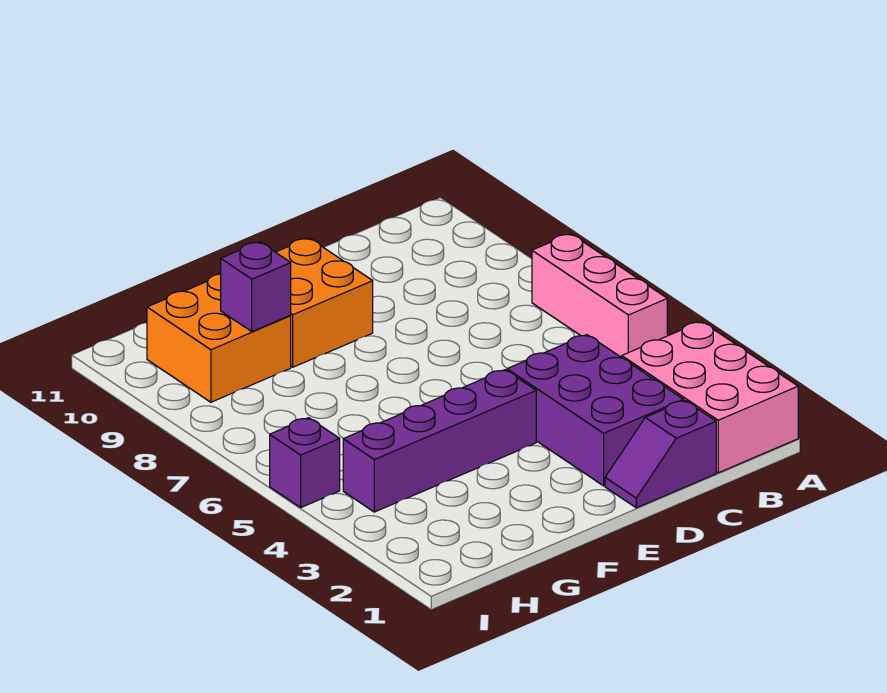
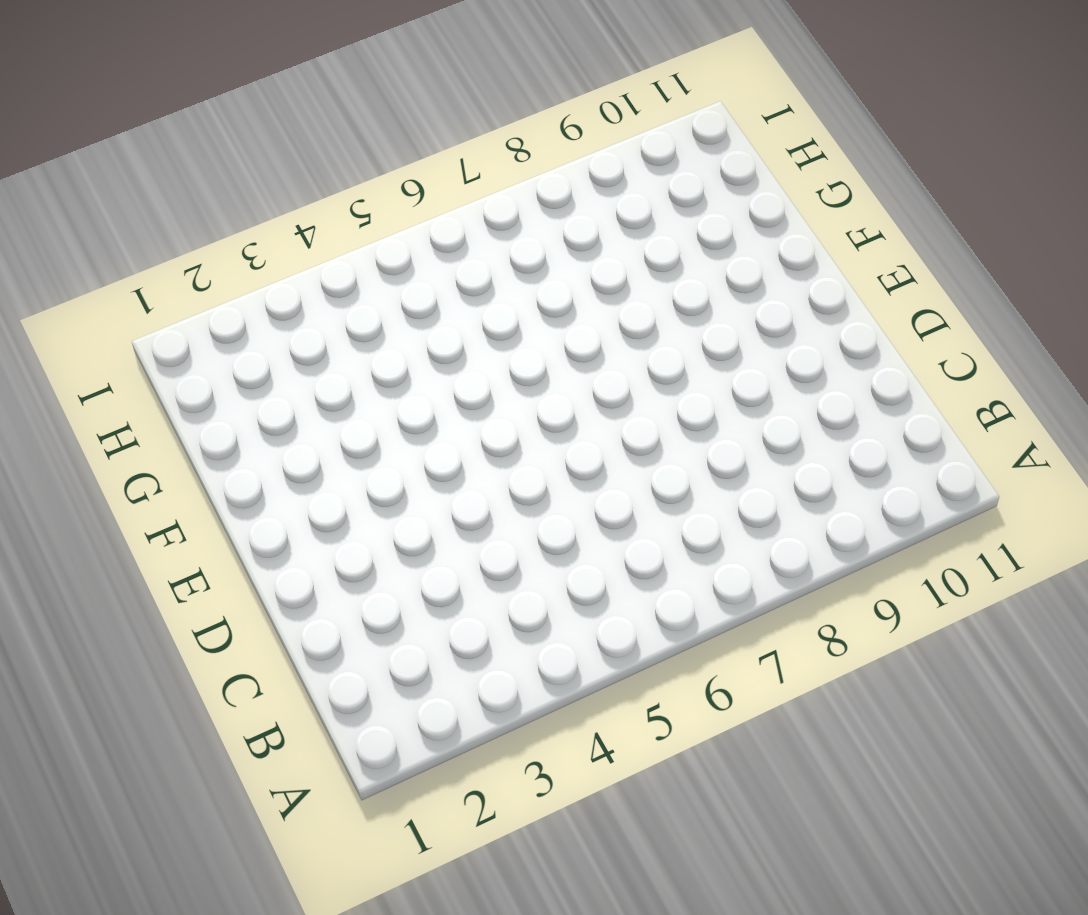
none -> pink 2x3 brick [622,322,798,473]
none -> pink 1x3 brick [532,234,667,358]

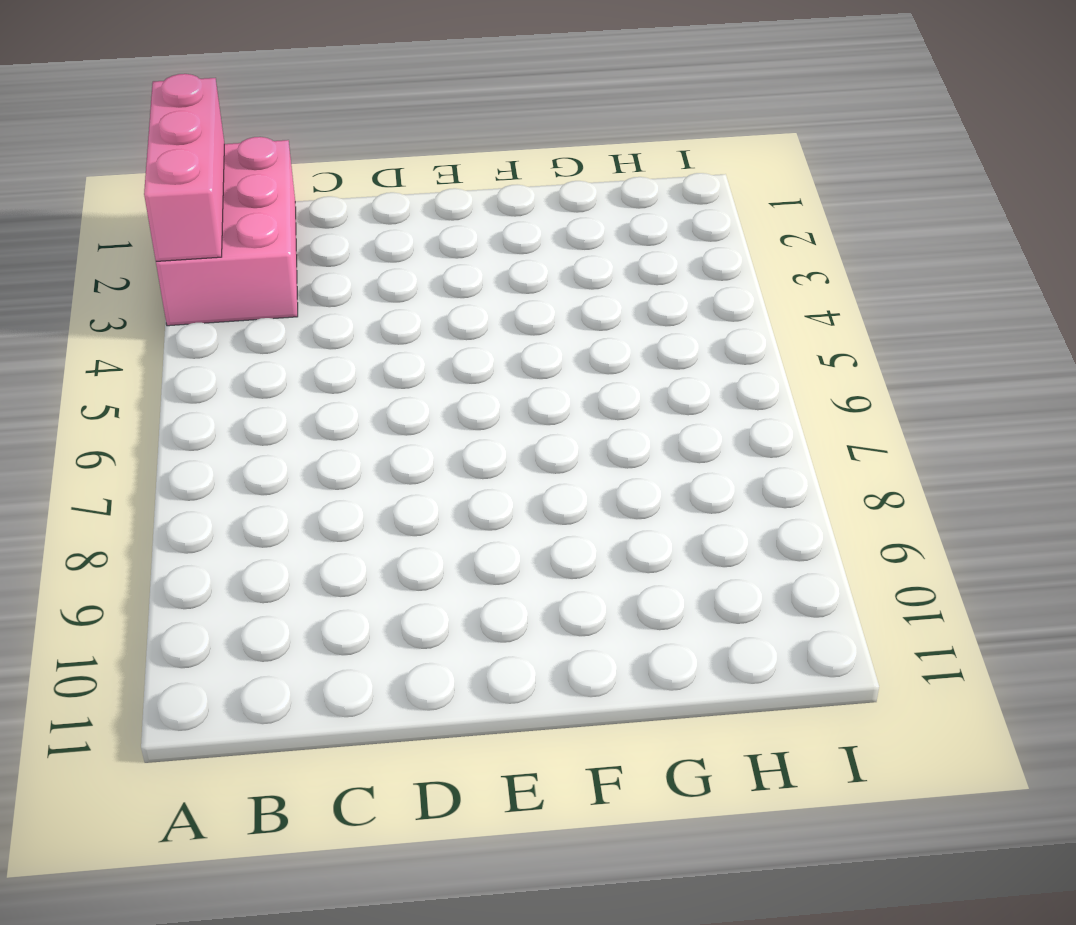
pink 1x3 brick [144,74,224,261] -> pink 1x3 brick moved to [532,234,667,358]
none -> purple 1x2 slope [605,401,716,508]
none -> purple 2x3 brick [507,335,684,486]

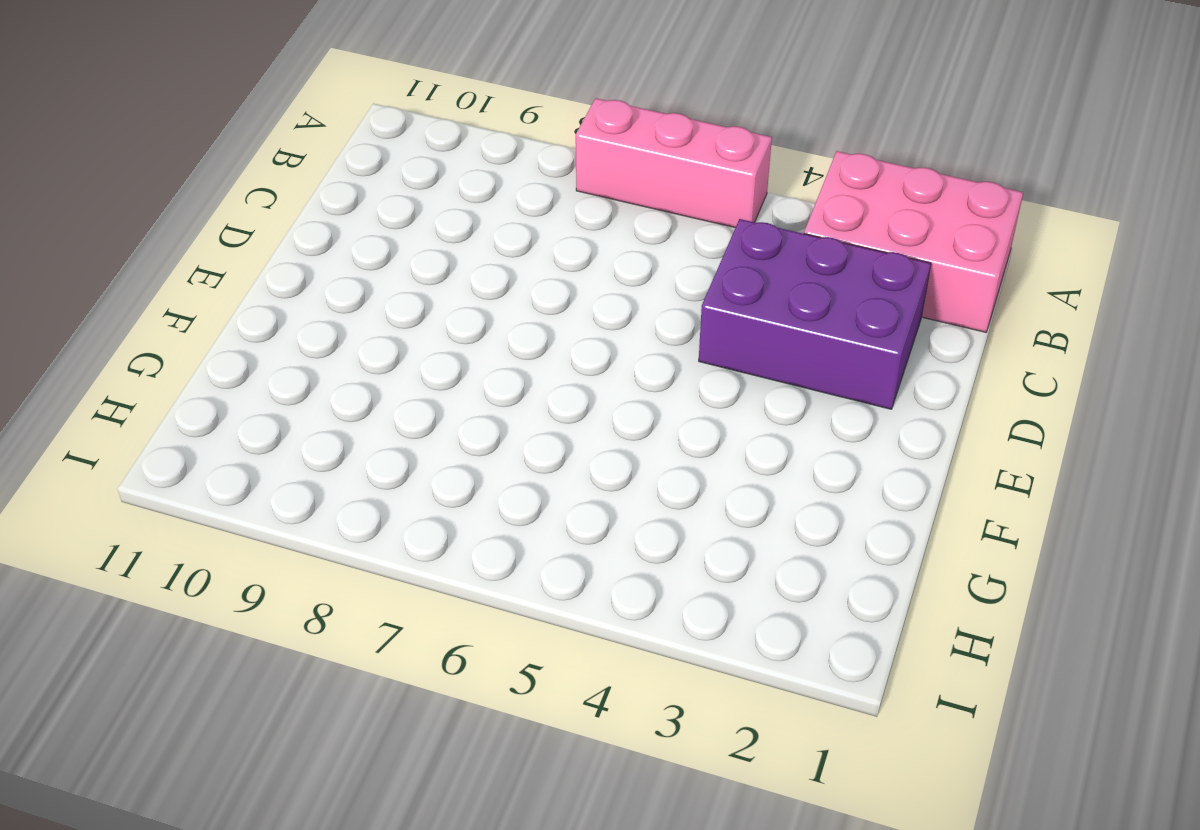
none -> purple 1x2 slope [605,401,716,508]
none -> purple 1x4 brick [343,370,536,512]

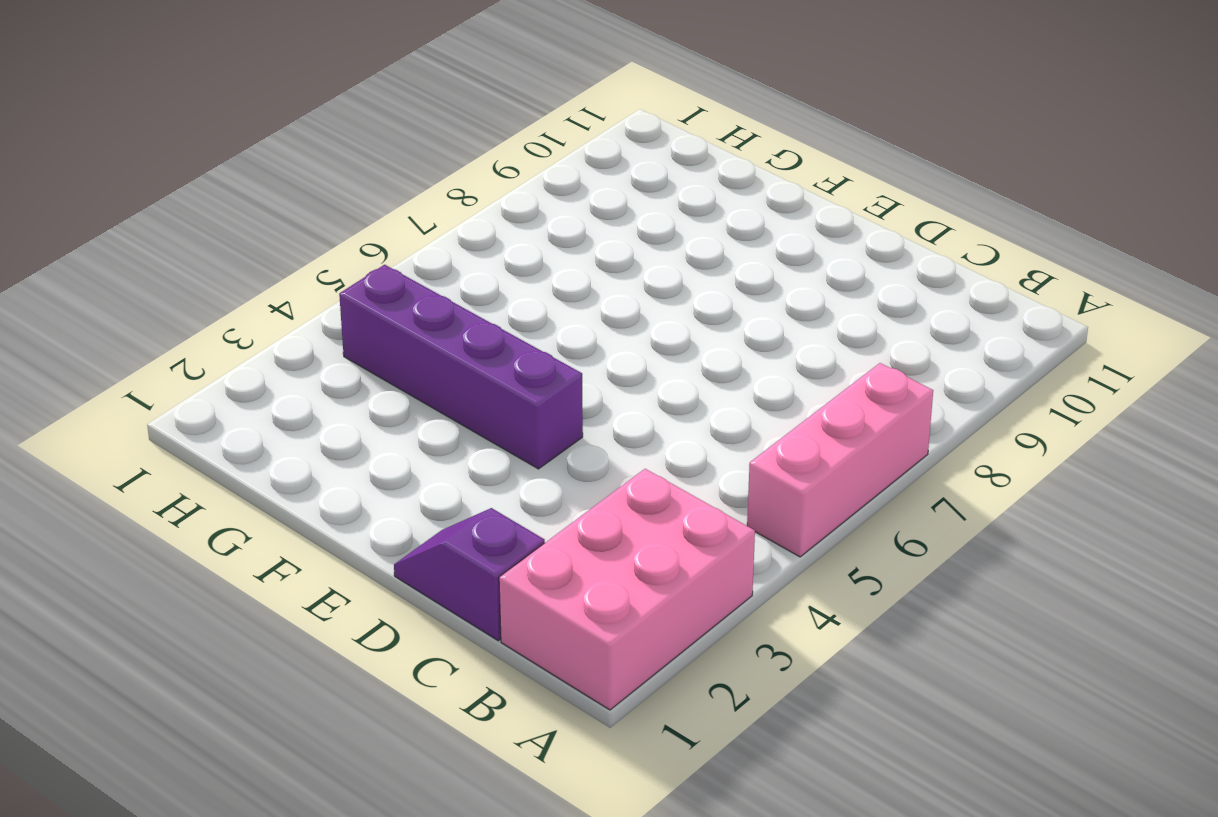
none -> purple 2x3 brick [507,335,684,486]
none -> orange 2x2 brick [276,238,373,367]

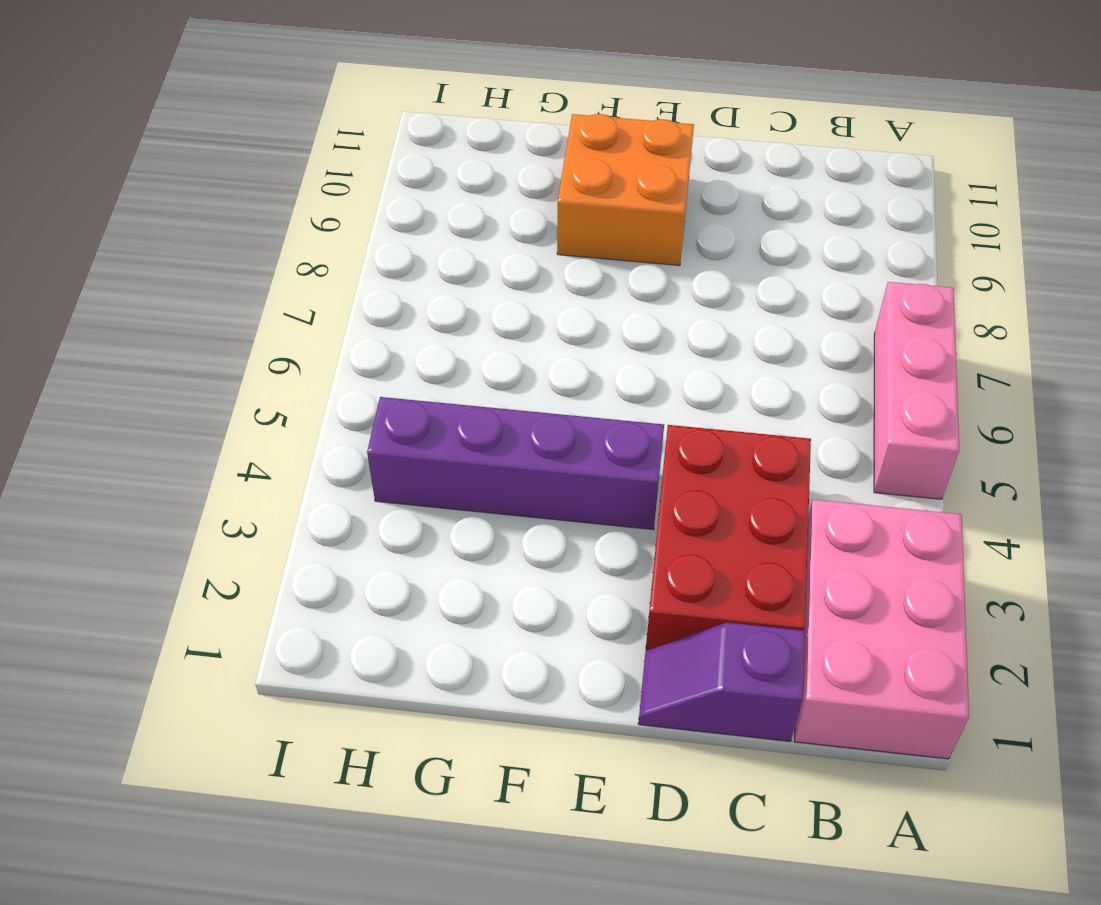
red 2x3 brick [646,425,811,651] -> purple 2x3 brick [507,335,684,486]
none -> orange 2x2 brick [147,274,291,402]
none -> purple 1x1 brick [270,418,340,507]

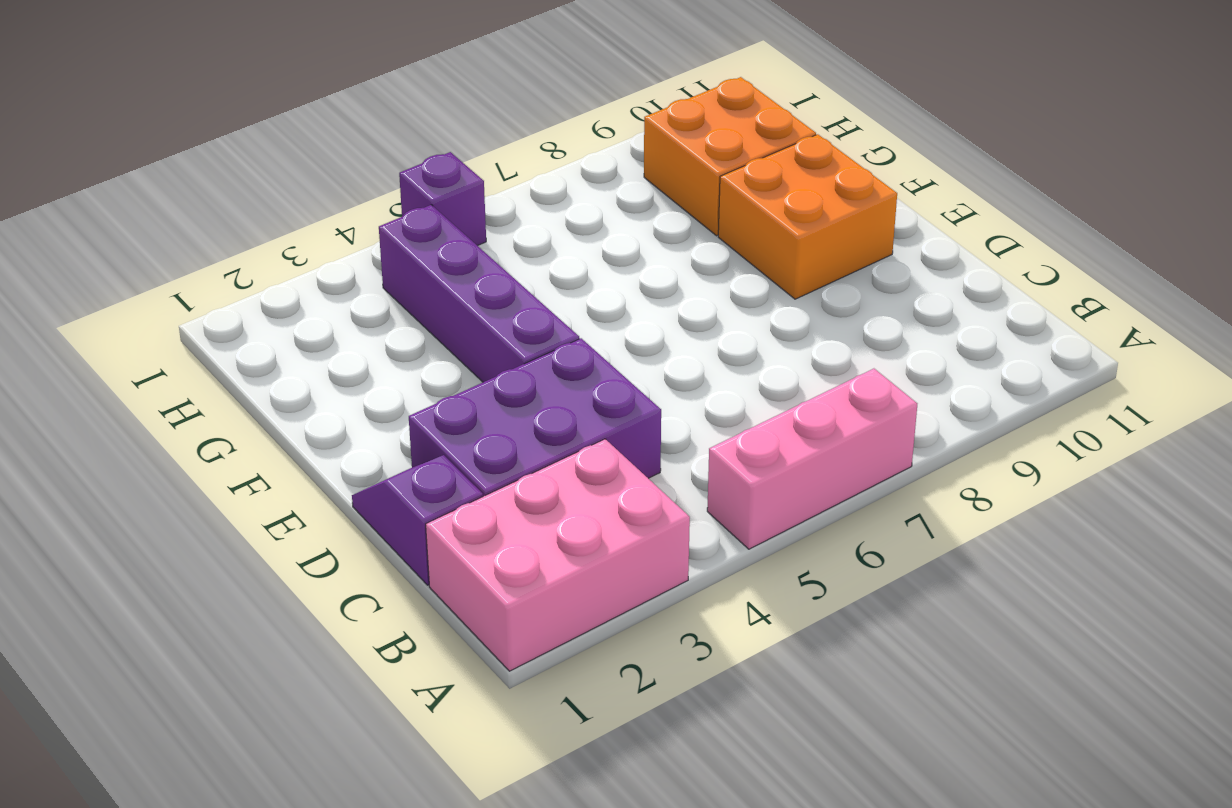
none -> purple 1x1 brick [221,242,291,332]

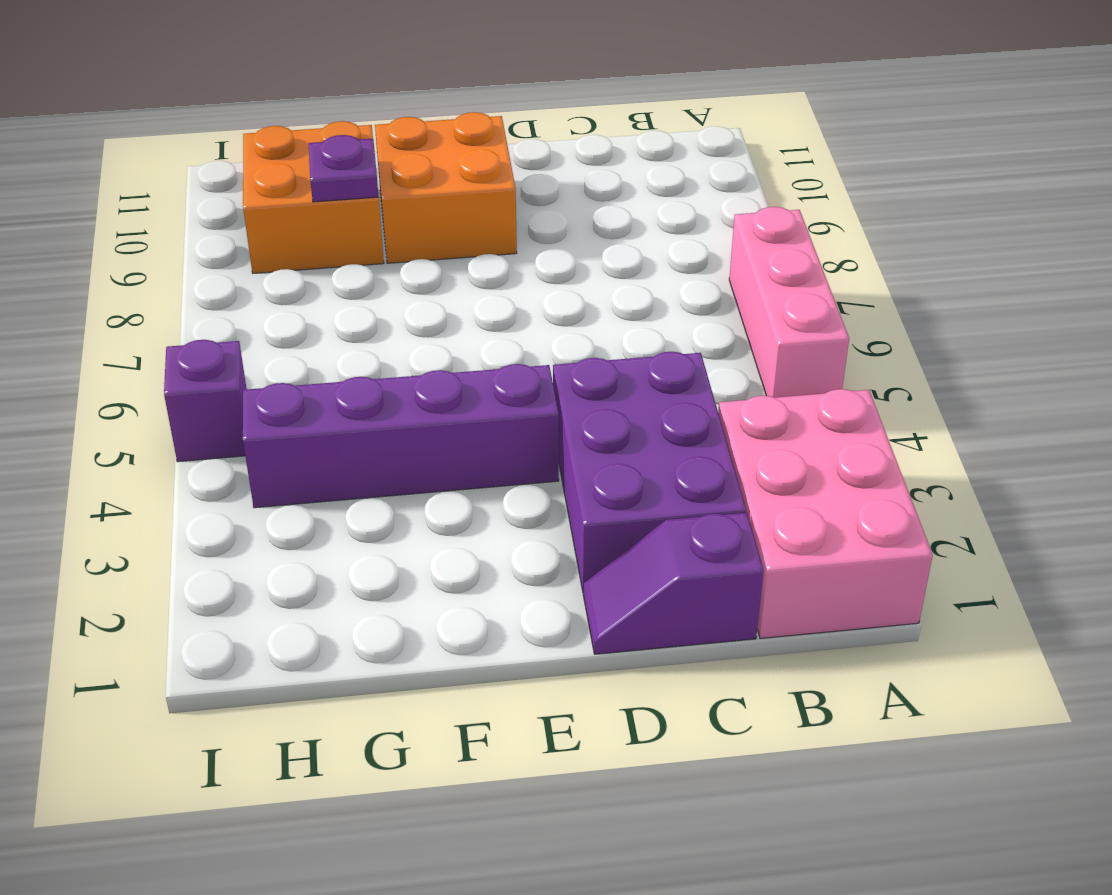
purple 1x1 plate [309,135,379,202] -> purple 1x1 brick [221,242,291,332]

